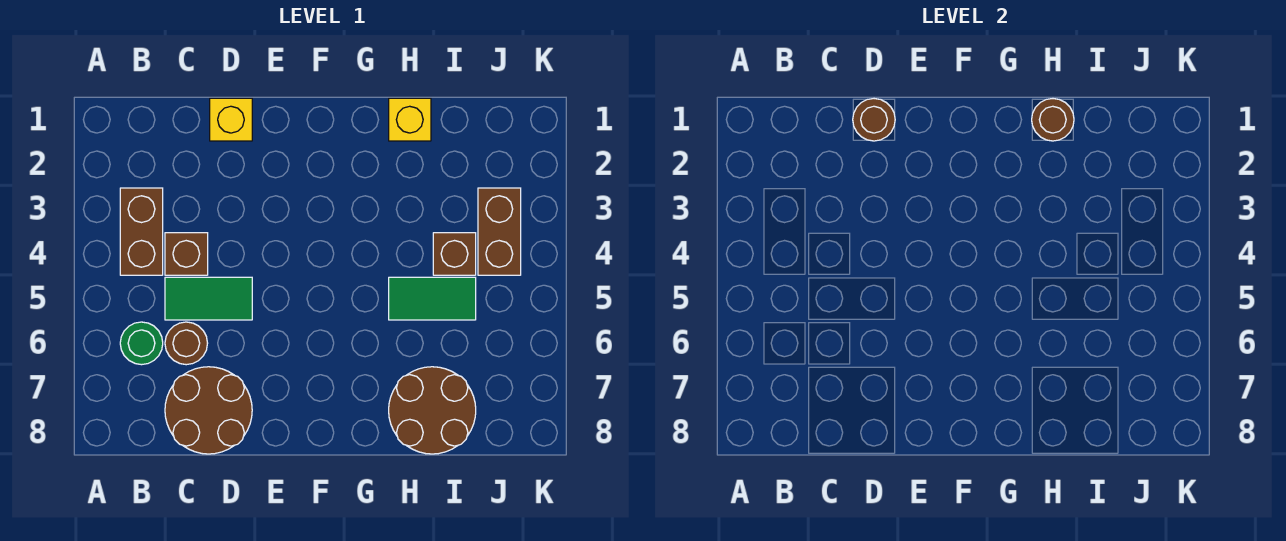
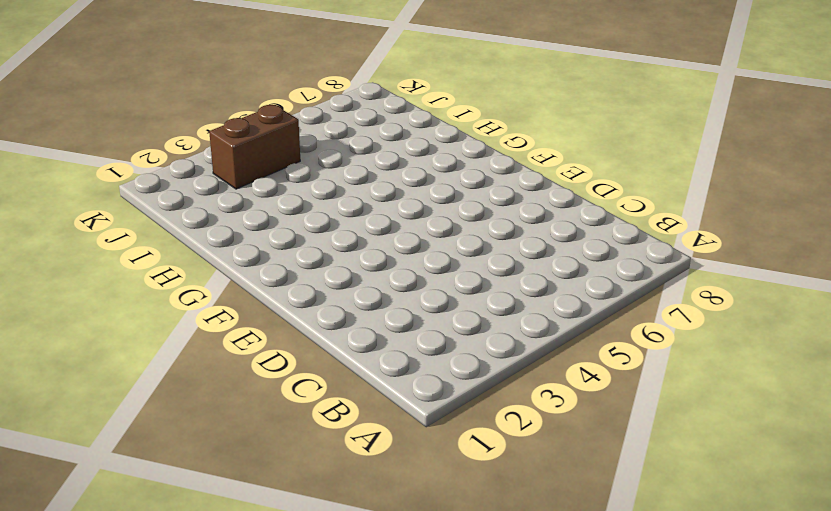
none -> brown 1x2 brick [120,188,163,275]
none -> green 1x1 round brick [120,322,163,365]
none -> brown 1x1 brick [165,233,208,275]

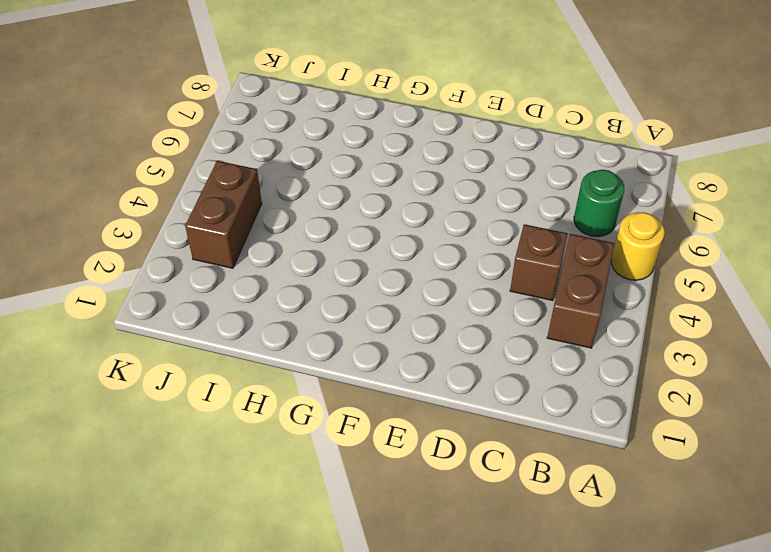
yellow 1x1 round brick [611,212,665,280] -> none
none -> green 1x2 tile [165,277,252,320]
none -> brown 1x1 round brick [165,322,208,365]
none -> brown 2x2 round brick [165,367,252,454]

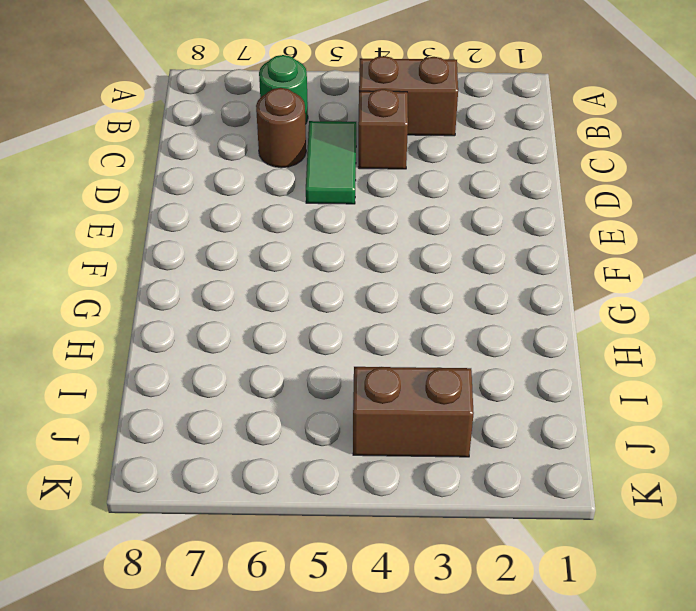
none -> brown 2x2 round brick [165,367,252,454]
none -> yellow 1x1 brick [210,98,252,141]
none -> yellow 1x1 brick [389,98,431,141]

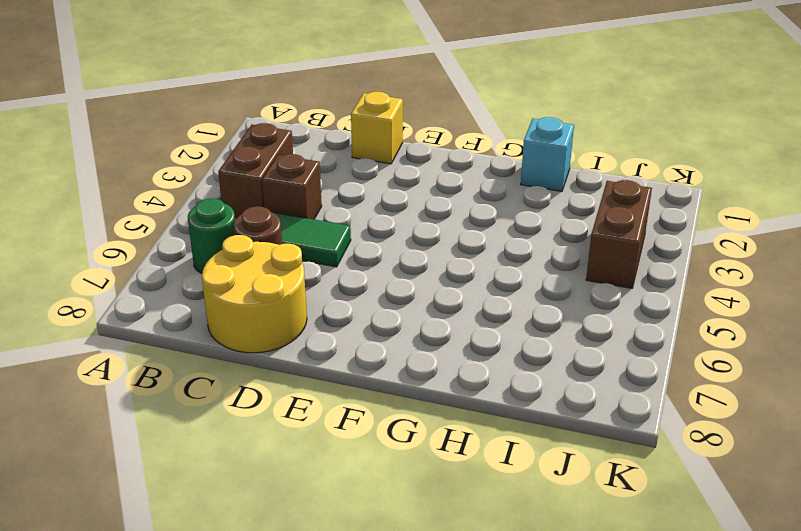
yellow 2x2 round brick [202,235,307,353] -> brown 2x2 round brick [165,367,252,454]
cyan 1x1 brick [521,117,574,191] -> yellow 1x1 brick [389,98,431,141]
none -> green 1x2 tile [389,277,476,320]
none -> brown 2x2 round brick [389,367,476,454]
none -> brown 1x1 brick [433,233,476,275]

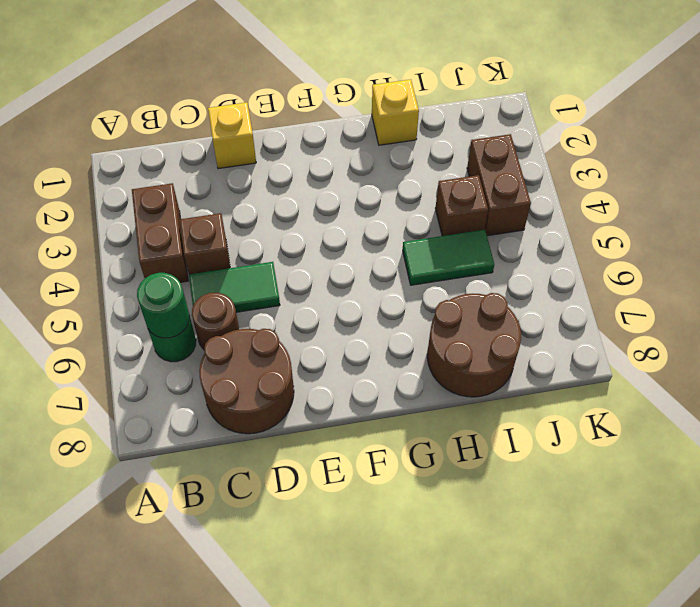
green 1x1 round brick [137,273,190,338] -> none
none -> brown 1x1 round brick [853,99,895,141]
none -> brown 1x1 round brick [1032,99,1074,141]

